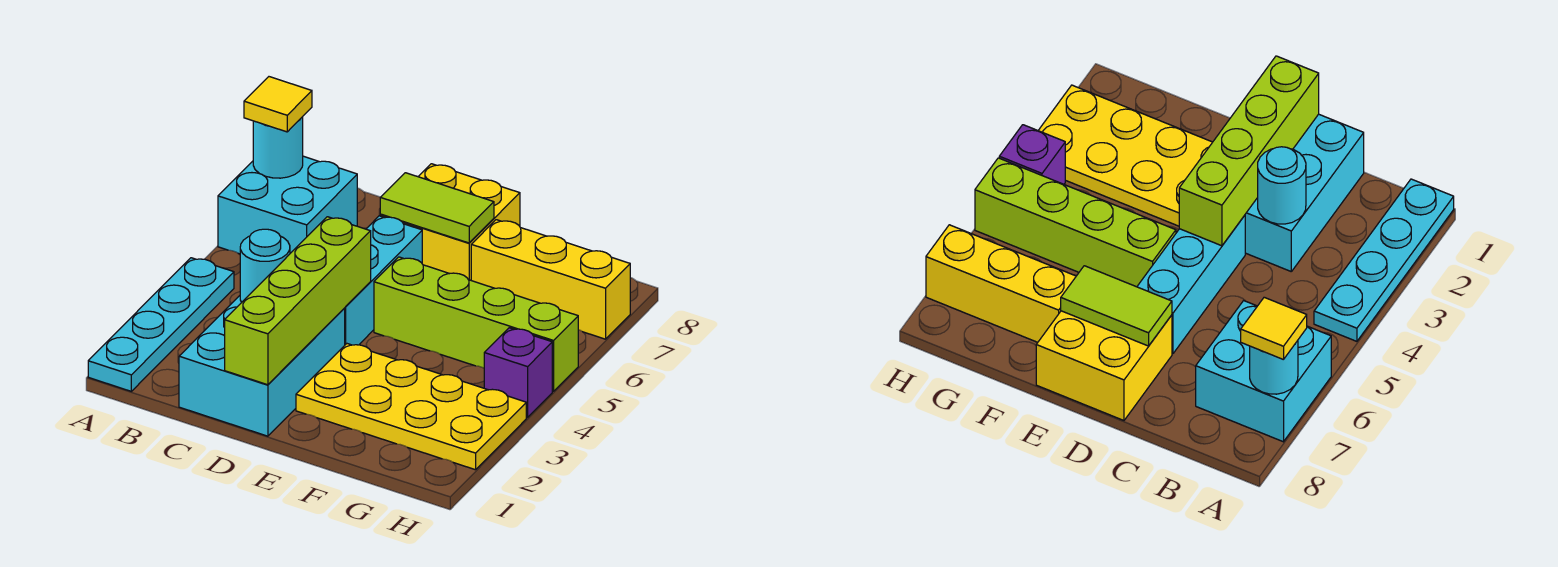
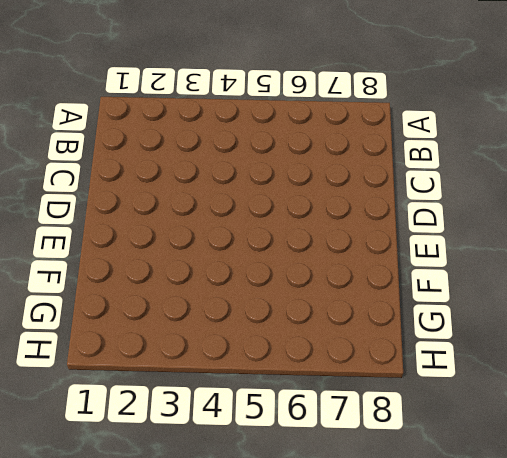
none -> cyan 1x4 plate [88,258,234,391]
none -> cyan 2x2 brick [218,156,357,254]
none -> cyan 2x3 brick [179,296,345,436]

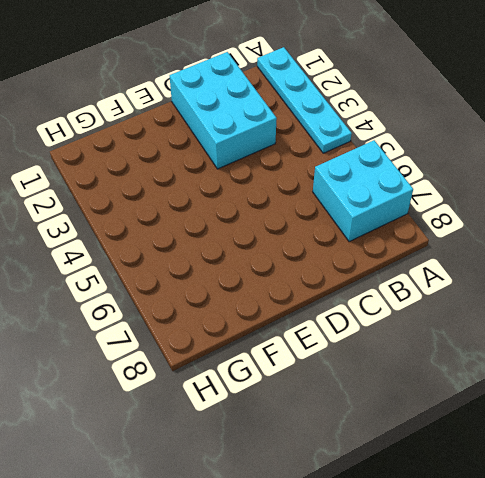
none -> cyan 1x3 brick [344,216,422,345]
none -> yellow 2x2 brick [380,164,520,280]
none -> yellow 2x4 plate [296,344,526,470]

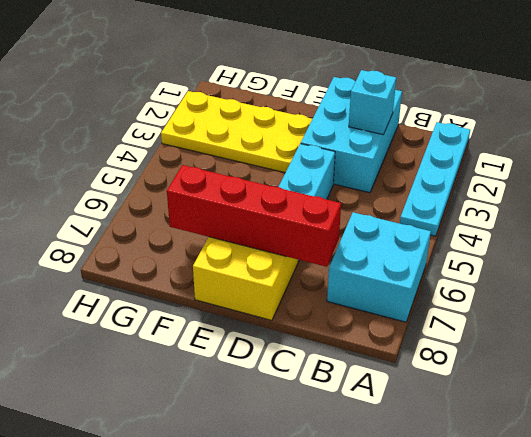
cyan 1x1 brick [349,70,396,135] -> none
red 1x4 brick [167,165,341,267] -> lime 1x2 tile [380,173,494,243]
none -> lime 1x4 brick [374,257,578,391]
none -> yellow 1x3 brick [471,220,630,339]
none -> purple 1x1 brick [484,328,552,417]

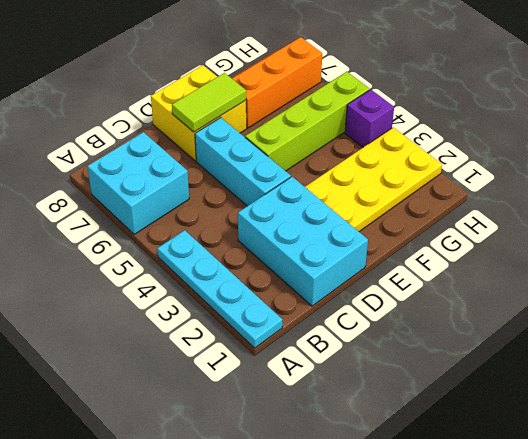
orange 1x3 brick [232,37,322,128] -> yellow 1x3 brick [471,220,630,339]
none -> cyan 1x1 round brick [253,117,303,178]
none -> cyan 1x1 round brick [240,229,290,302]
none -> lime 1x4 brick [225,217,371,385]

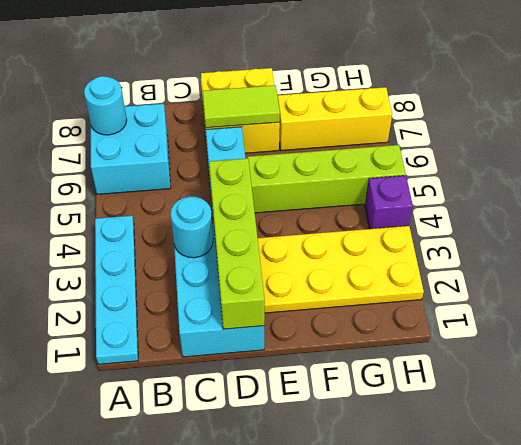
none -> yellow 1x1 tile [244,77,312,132]

